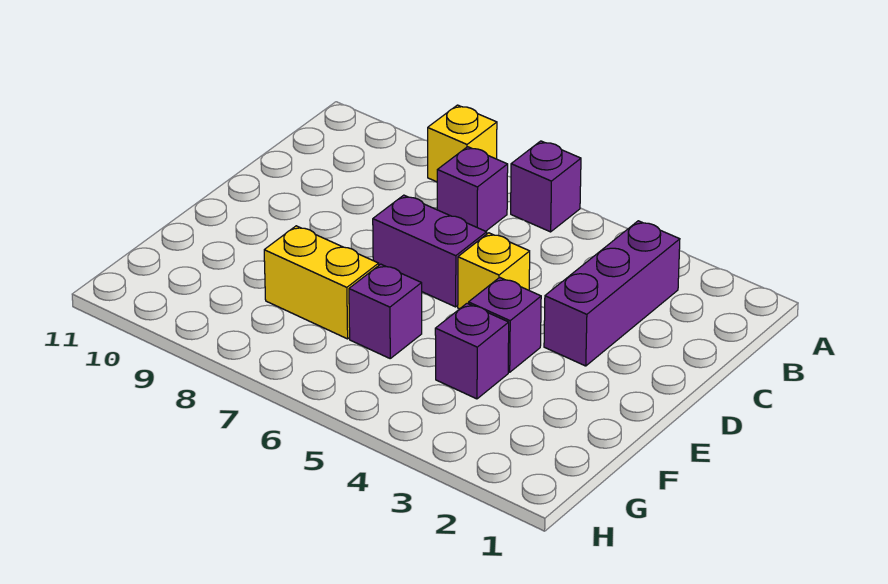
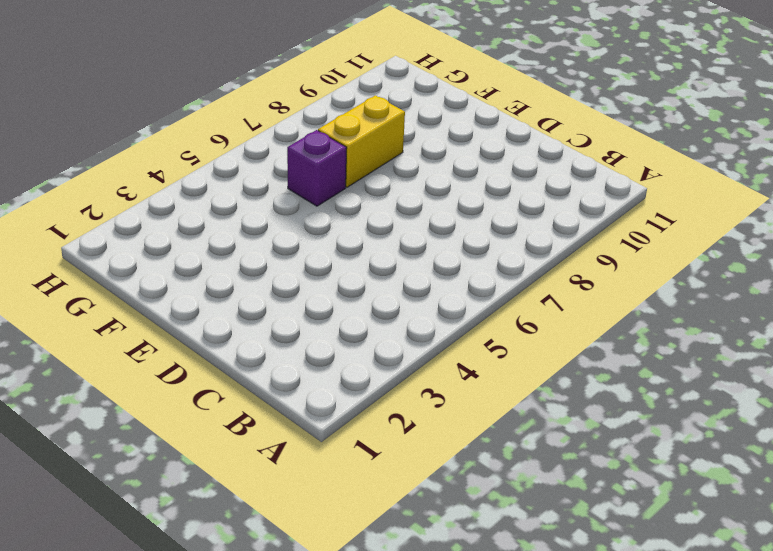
none -> purple 1x1 brick [511,141,581,232]
none -> yellow 1x1 brick [428,105,497,182]

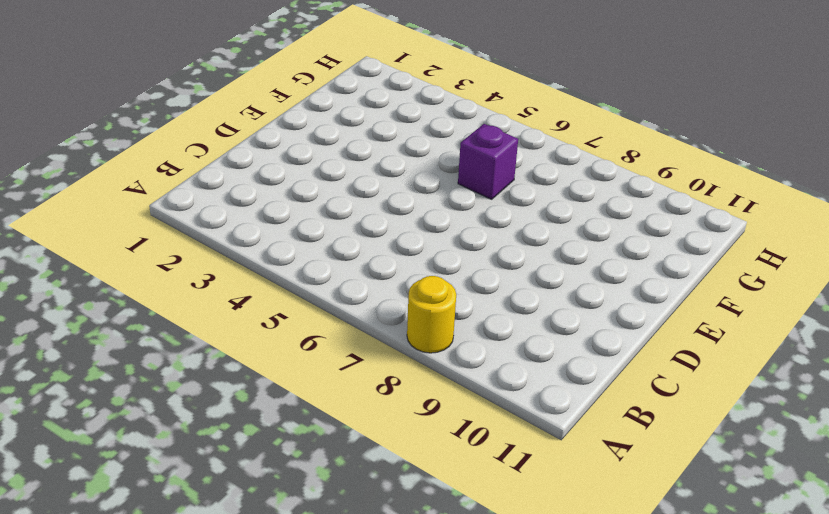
yellow 1x1 round brick [407,276,456,353] -> yellow 1x1 brick [428,105,497,182]
none -> purple 1x1 brick [511,141,581,232]
none -> purple 1x3 brick [544,221,680,366]

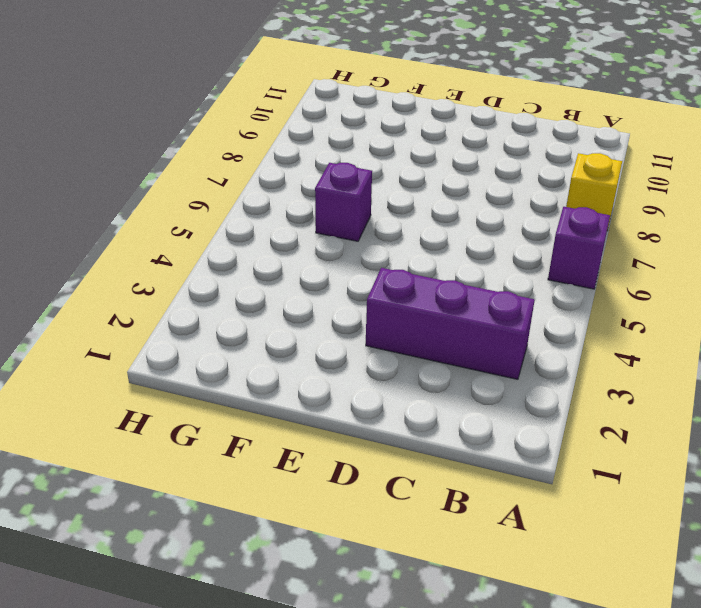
none -> purple 1x1 brick [437,147,508,231]
none -> yellow 1x1 brick [458,233,530,309]

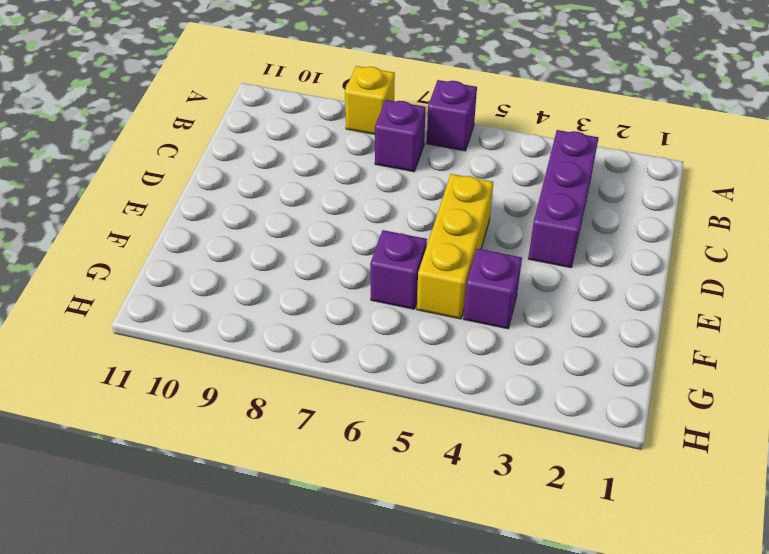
yellow 1x3 brick [417,174,493,319] -> yellow 1x1 brick [458,233,530,309]
none -> purple 1x2 brick [373,195,487,307]
none -> purple 1x1 brick [469,277,541,372]

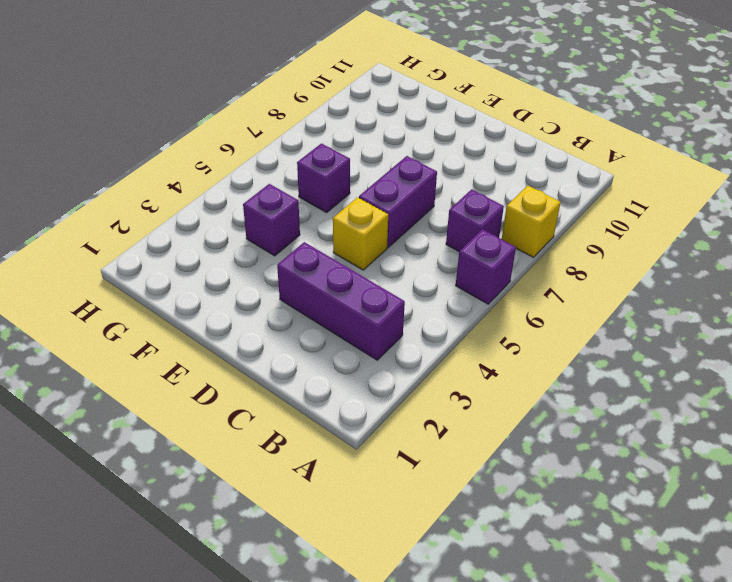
none -> purple 1x1 brick [469,277,541,372]
none -> yellow 1x2 brick [264,226,379,339]

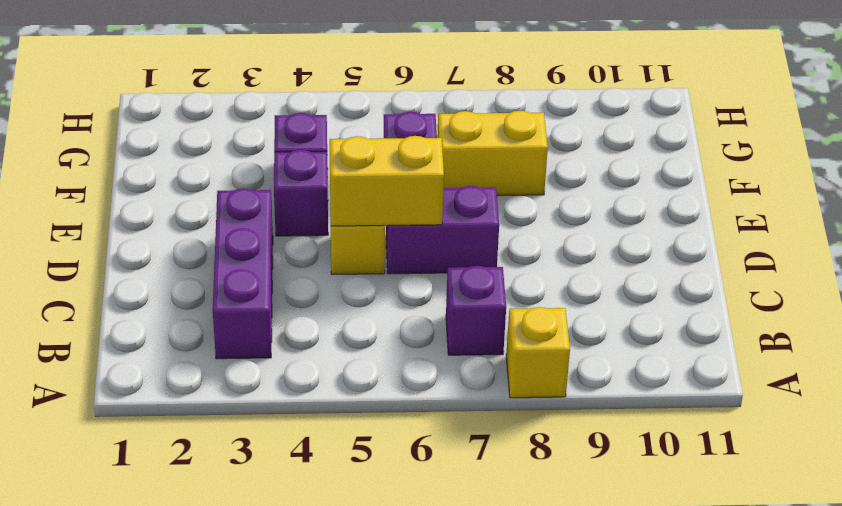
yellow 1x2 brick [330,136,444,226] -> none
none -> purple 1x1 brick [511,141,581,232]

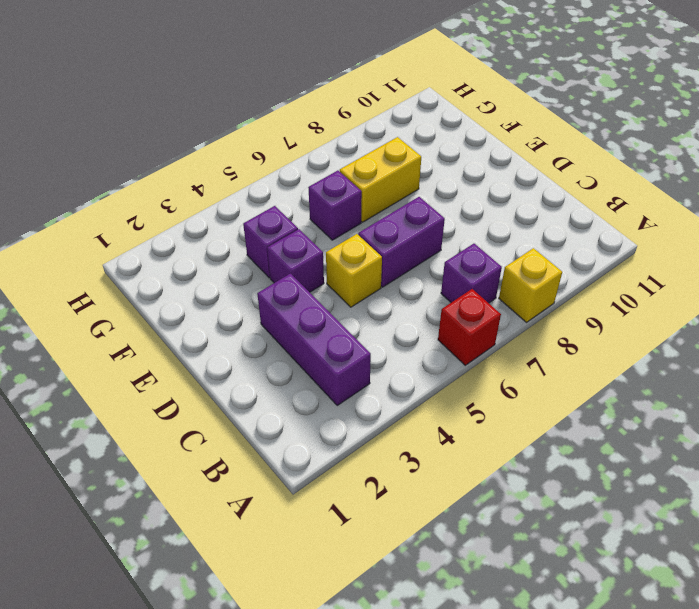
red 1x1 brick [438,289,501,365] -> purple 1x1 brick [511,141,581,232]

